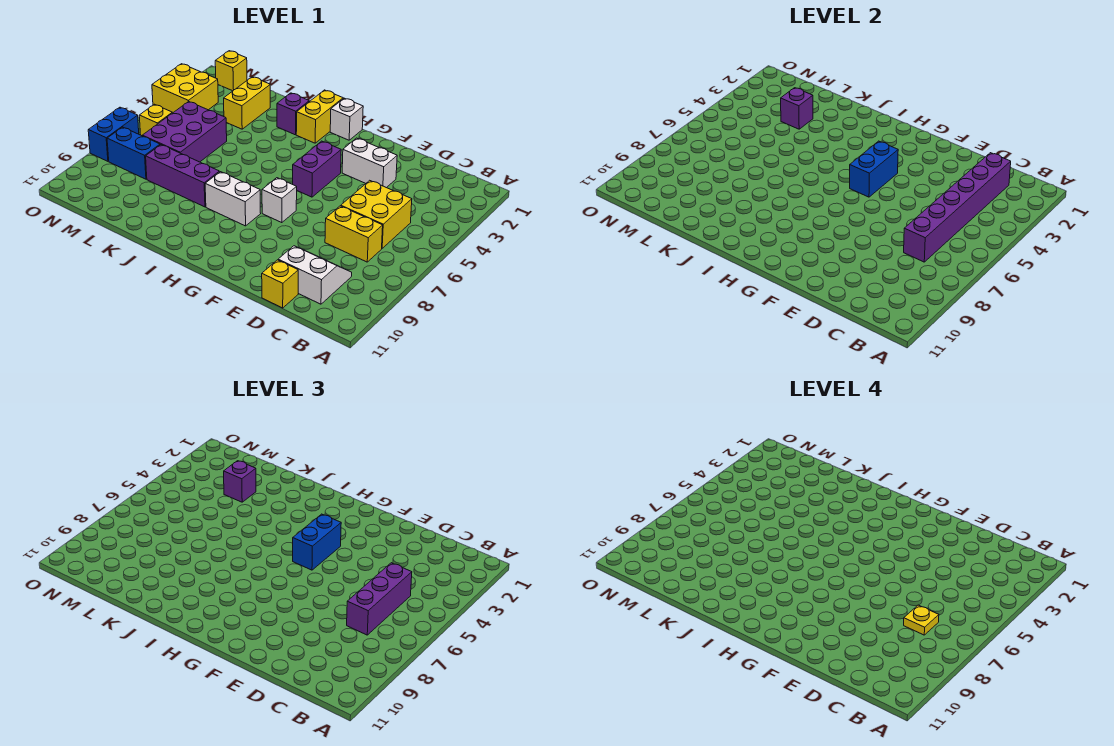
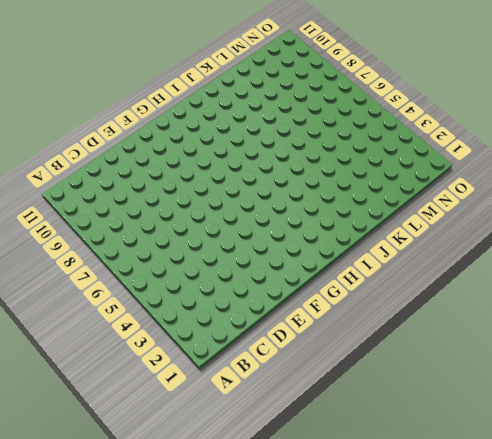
none -> yellow 2x2 brick [341,180,412,248]
none -> yellow 1x2 brick [325,206,383,262]
none -> white 2x2 slope [278,246,352,304]

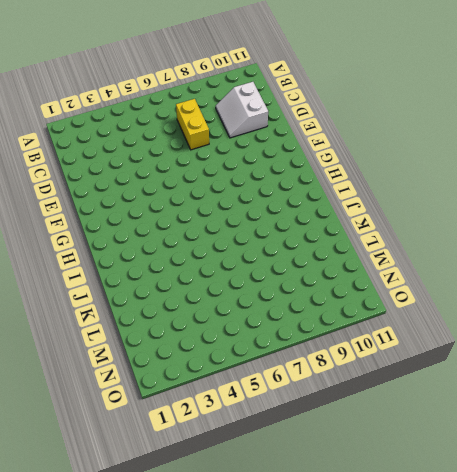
none -> yellow 2x2 brick [341,180,412,248]
none -> yellow 1x1 brick [262,260,298,308]
none -> white 1x2 brick [342,138,397,188]

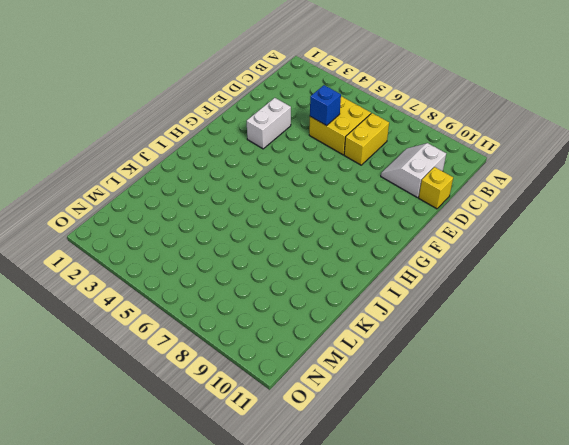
blue 1x1 brick [310,85,341,126] -> none
none -> purple 1x2 brick [293,141,341,197]
none -> white 1x1 brick [262,178,297,223]
none -> white 1x1 brick [330,98,363,140]

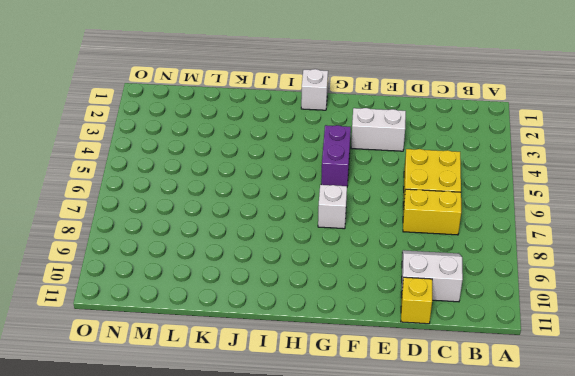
none -> white 1x2 brick [205,172,261,226]
none -> yellow 1x2 brick [296,90,343,143]
none -> purple 1x1 brick [277,93,309,135]

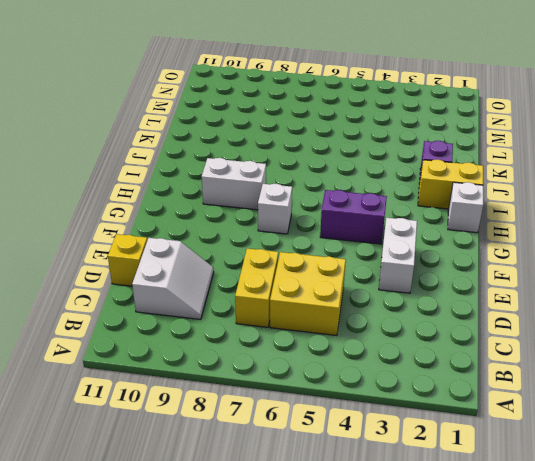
white 1x2 brick [202,158,266,210] -> white 1x2 brick turned to [205,172,261,226]
none -> purple 1x3 brick [146,145,219,207]
none -> yellow 1x2 brick [224,77,270,129]
none -> purple 2x3 brick [142,102,227,162]

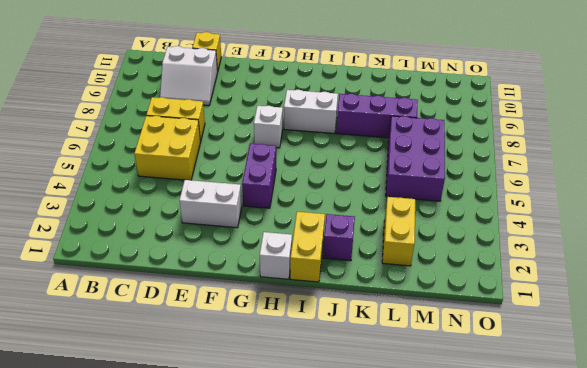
none -> blue 1x2 brick [107,127,160,179]
none -> yellow 1x1 brick [215,51,247,91]
none -> yellow 2x2 brick [152,64,218,113]

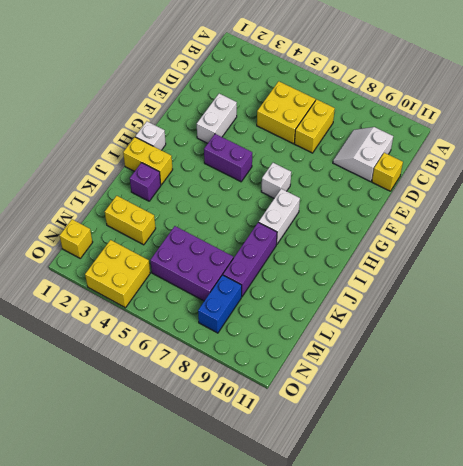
none -> yellow 1x1 brick [139,104,172,136]
none -> blue 1x2 brick [88,107,139,161]
none -> purple 1x6 brick [904,153,1011,262]

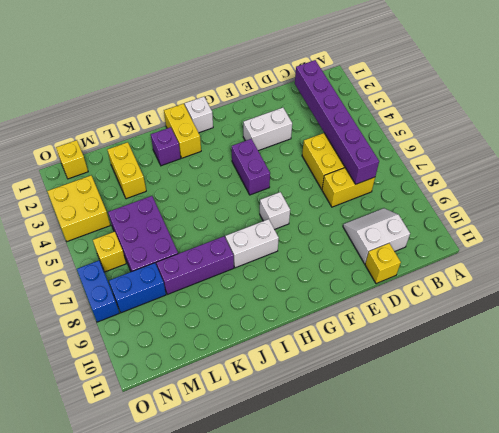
none -> blue 1x2 brick [850,141,898,197]
none -> purple 1x1 brick [781,88,813,129]
none -> purple 1x3 brick [347,563,412,635]

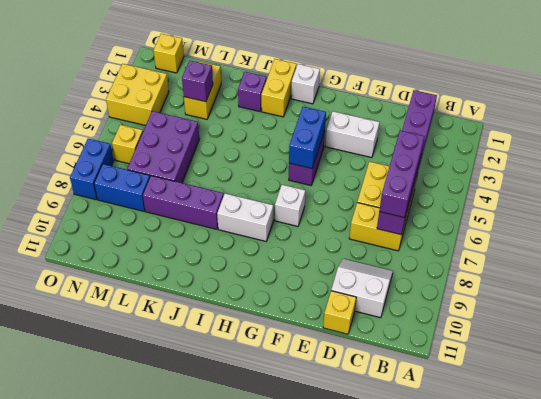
none -> blue 1x2 brick [293,514,341,570]
none -> purple 1x1 brick [224,461,256,502]
none -> yellow 1x1 plate [904,605,939,635]

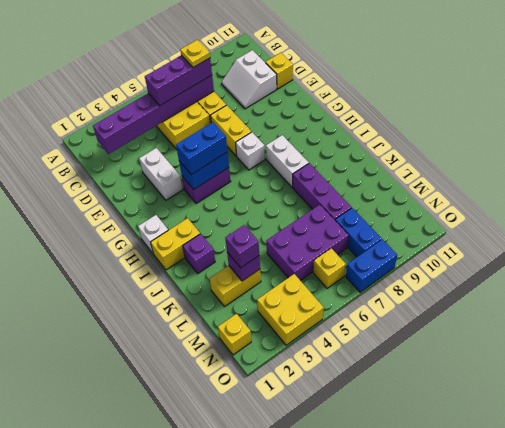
yellow 1x2 brick [210,105,251,156] -> none

